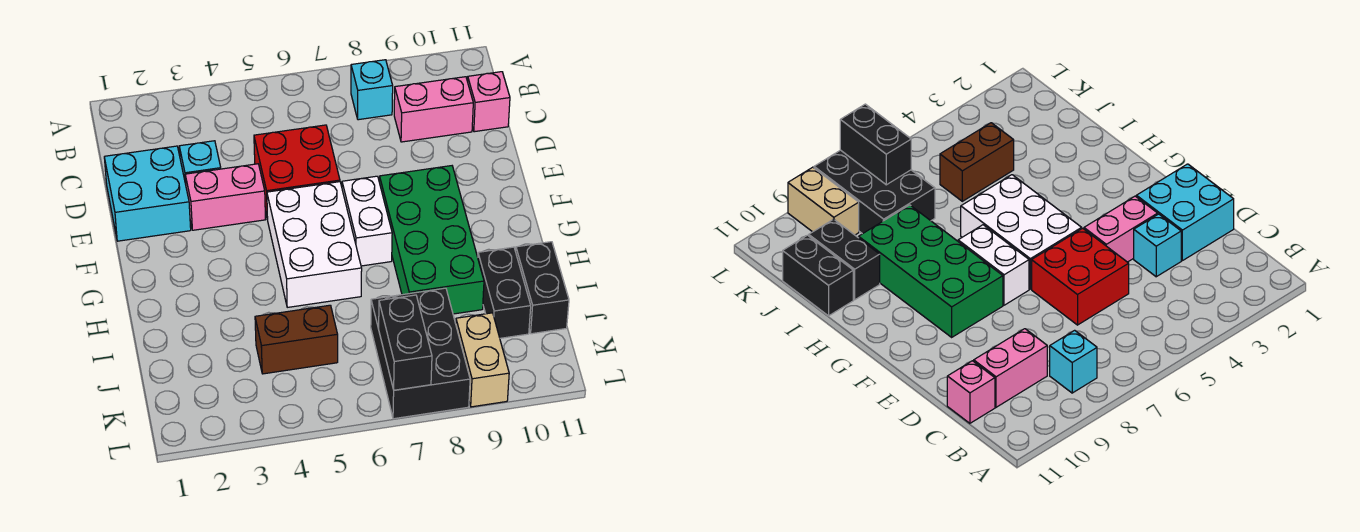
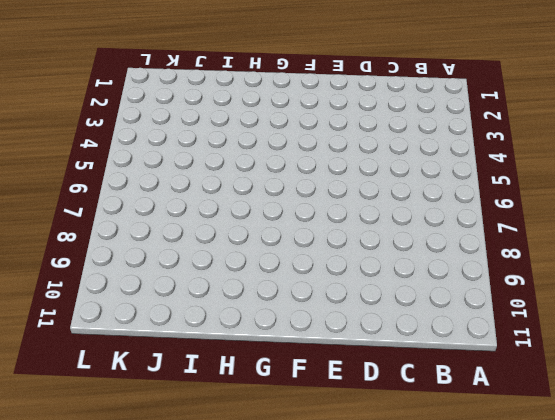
none -> cyan 1x1 brick [351,60,393,120]
none -> pink 1x2 brick [394,77,473,142]
none -> pink 1x1 brick [468,72,510,132]

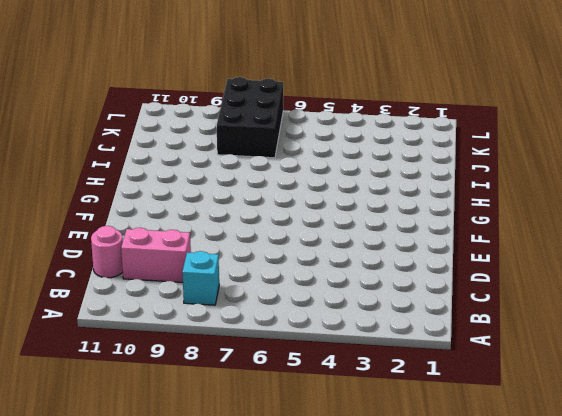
pink 1x1 round brick [91,226,123,278] -> pink 1x1 brick [468,72,510,132]
none -> cyan 2x2 brick [104,146,191,241]
none -> cyan 1x1 brick [179,141,221,184]
none -> red 2x2 brick [254,125,340,219]

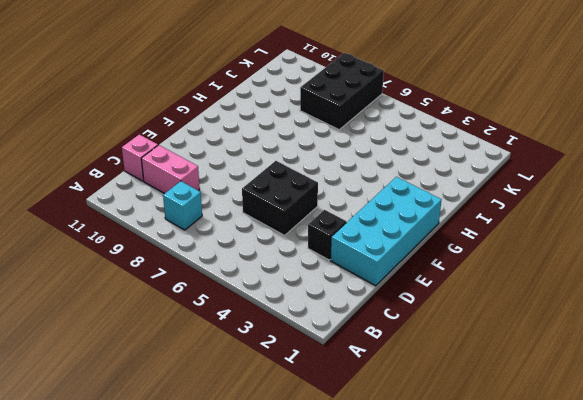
cyan 2x4 brick [330,177,441,286] -> cyan 2x2 brick [104,146,191,241]
black 1x1 brick [308,210,346,260] -> cyan 1x1 brick [179,141,221,184]
black 2x2 brick [242,161,318,235] -> red 2x2 brick [254,125,340,219]
none -> pink 1x2 brick [185,164,265,230]
none -> white 2x3 brick [267,182,362,307]
none -> white 1x2 brick [342,176,392,266]

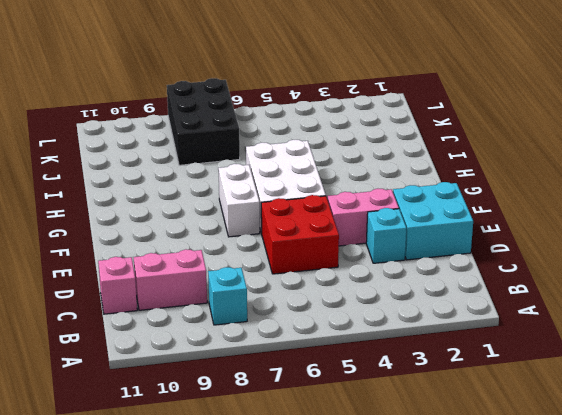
none -> green 2x4 brick [379,166,484,314]
none -> black 1x2 brick [478,247,531,338]
none -> black 1x2 brick [516,242,569,334]

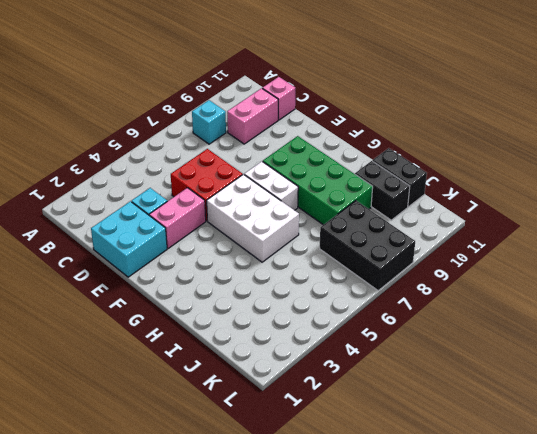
none -> brown 1x2 brick [255,305,338,374]
none -> tan 1x2 brick [456,313,509,407]
none -> black 1x2 brick [379,295,432,390]

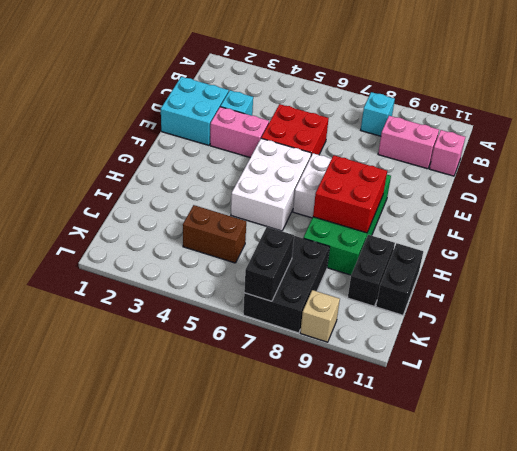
red 2x2 brick [313,155,387,233] -> none
tan 1x1 brick [300,290,340,342] -> tan 1x2 brick [456,313,509,407]

